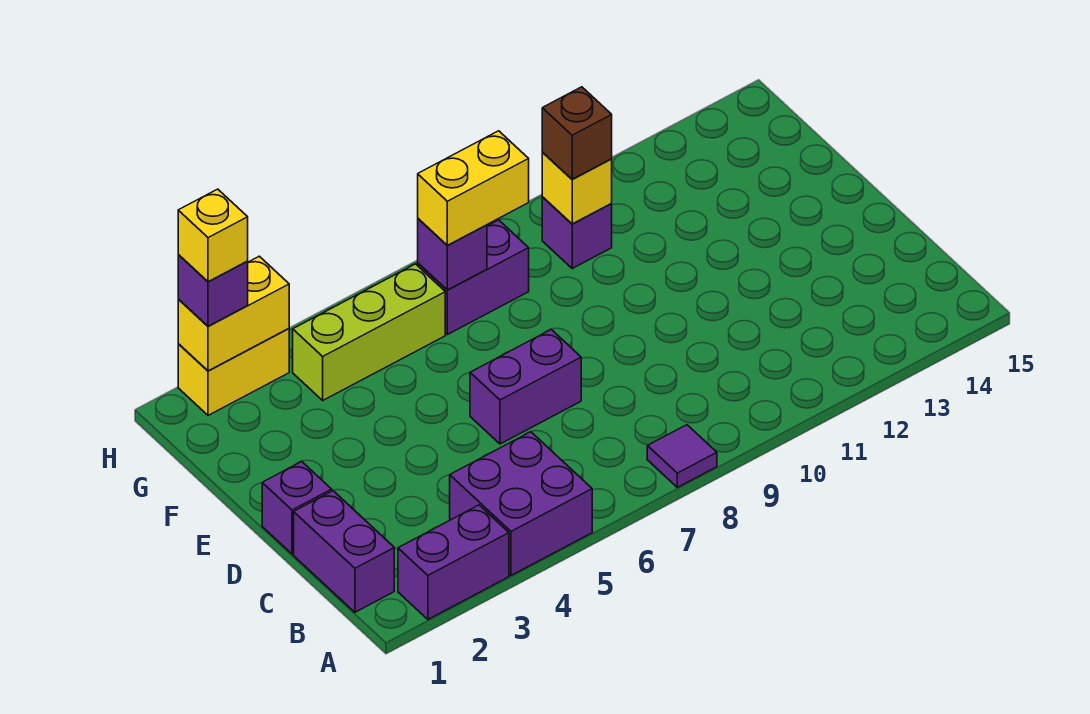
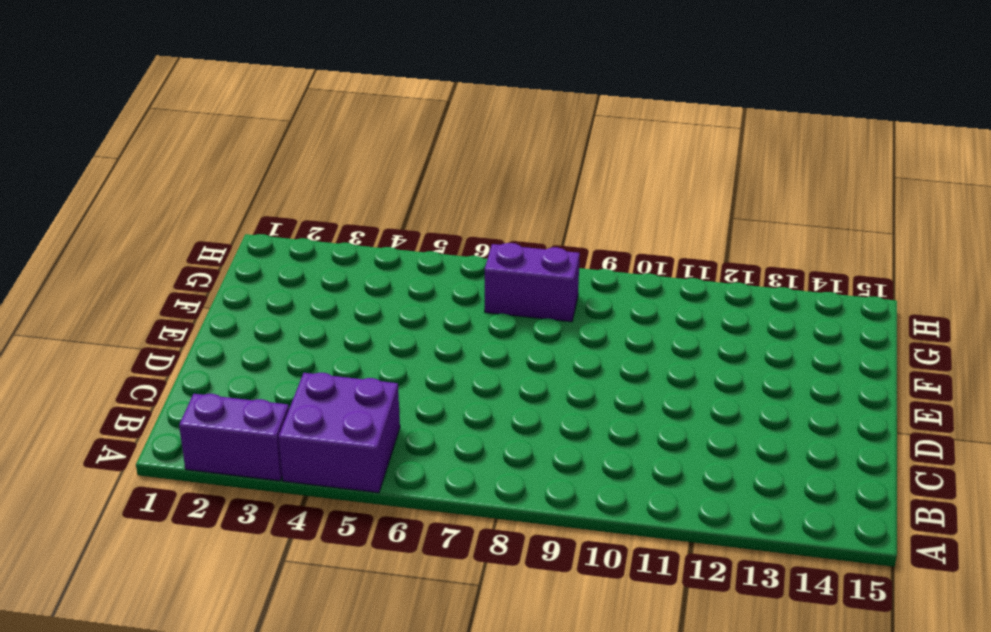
none -> purple 1x1 tile [647,425,717,487]
none -> purple 1x2 brick [294,491,394,612]
none -> purple 1x1 brick [262,461,332,554]

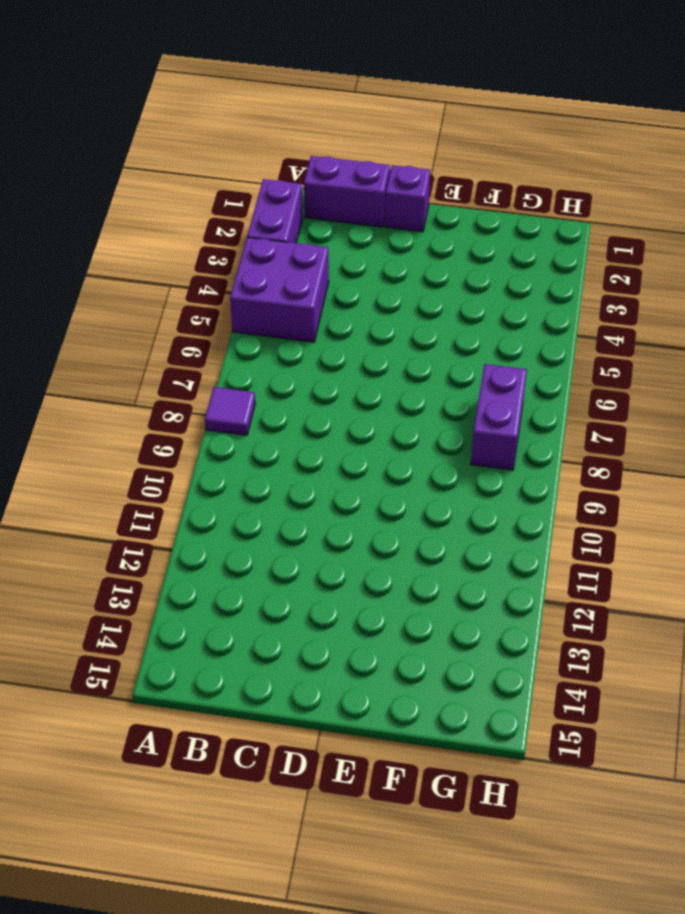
none -> purple 1x2 brick [470,330,581,444]
none -> lime 1x3 brick [293,264,445,400]
none -> purple 1x1 brick [542,197,612,268]

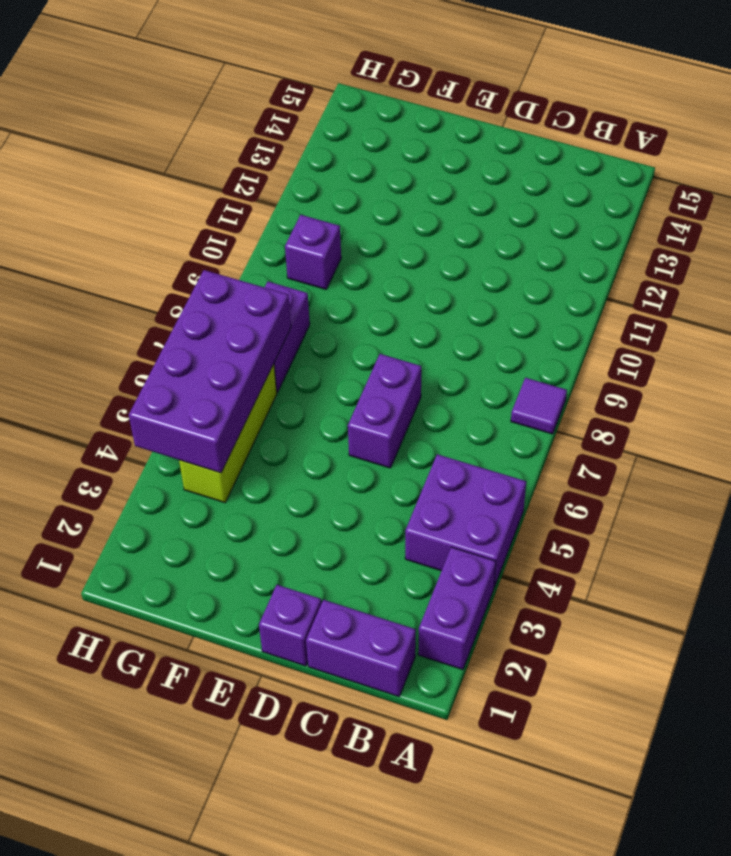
purple 2x4 brick [129,270,291,473] -> purple 1x1 brick [418,219,487,290]
none -> yellow 1x2 brick [178,328,289,415]
none -> yellow 1x1 brick [542,152,612,224]
none -> yellow 1x2 brick [178,256,289,371]

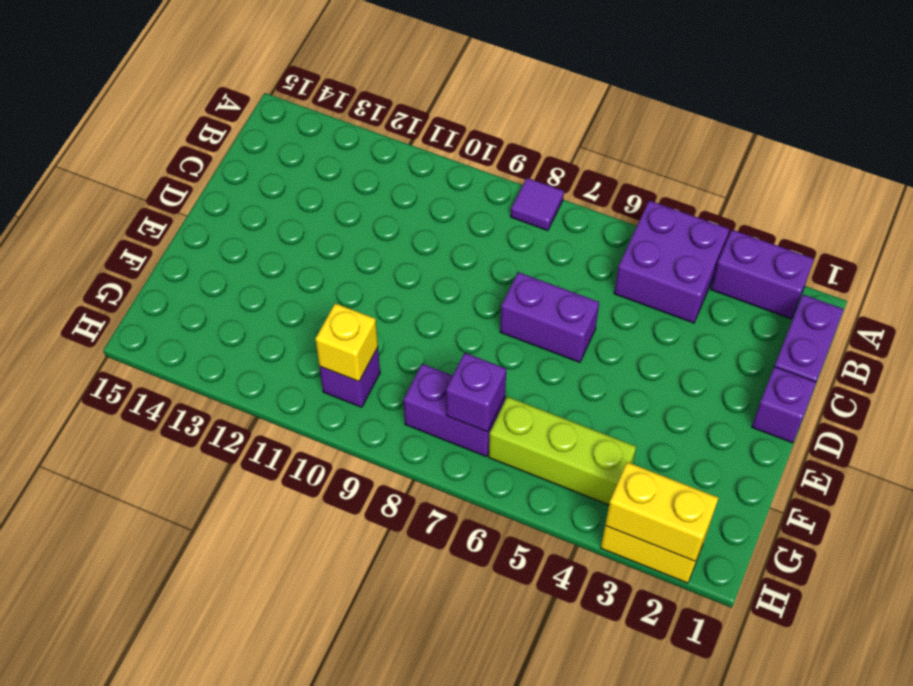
none -> yellow 1x2 brick [418,131,529,246]
none -> brown 1x1 brick [542,87,612,179]
none -> purple 1x1 brick [178,254,248,326]

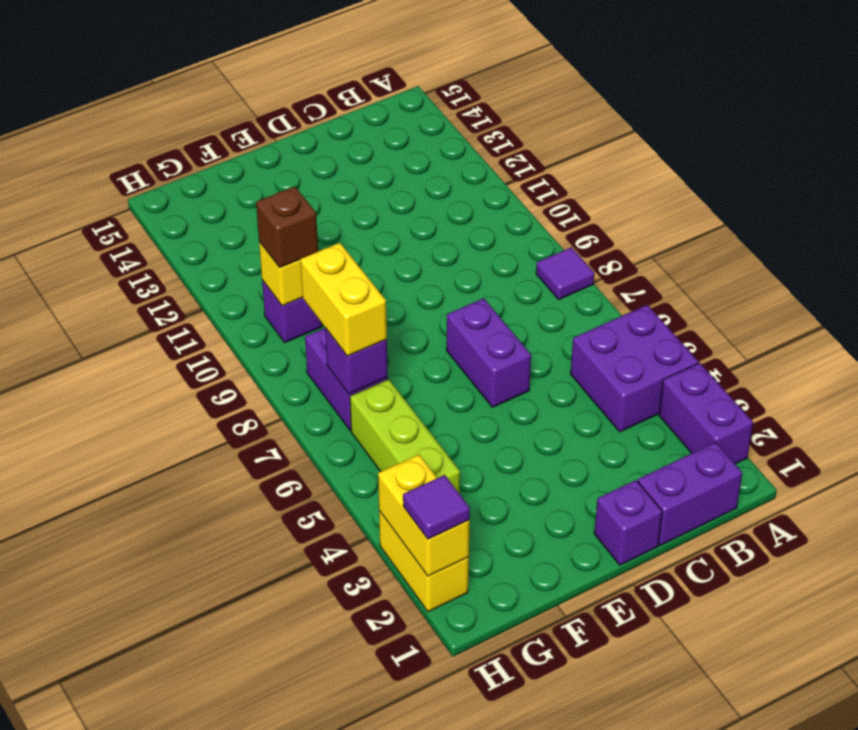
purple 1x1 tile [403,475,470,539] -> purple 1x1 brick [178,254,248,326]
none -> yellow 1x1 brick [178,189,248,282]

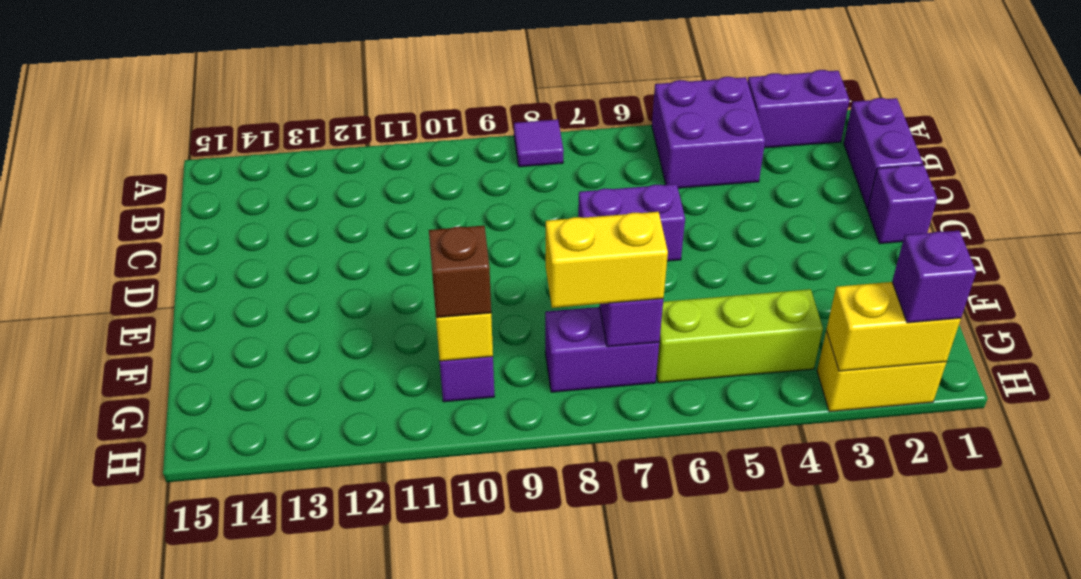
none -> yellow 1x1 brick [178,189,248,282]

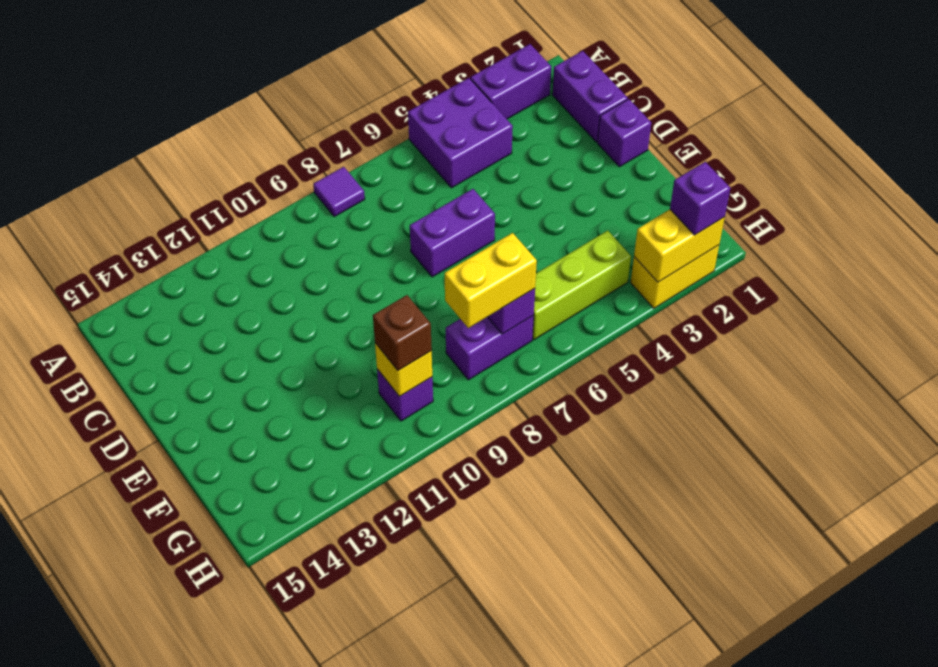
none -> yellow 1x1 brick [178,189,248,282]

